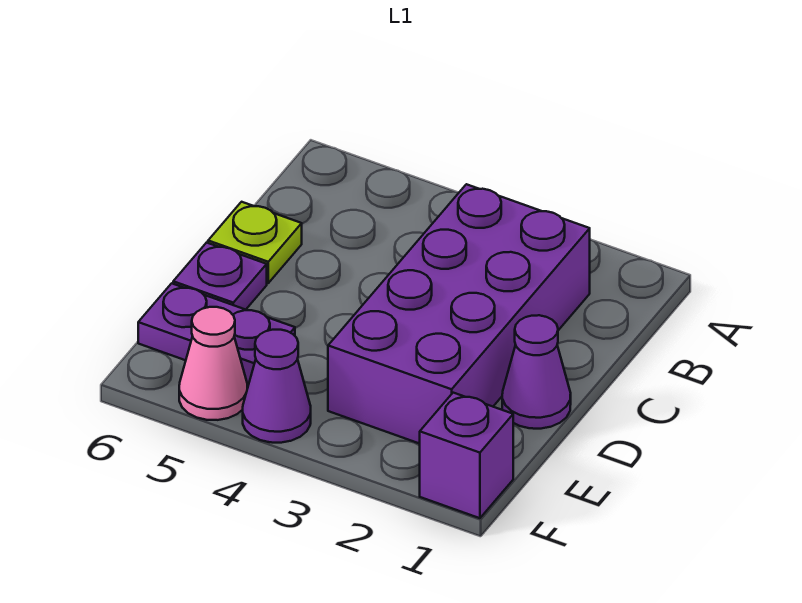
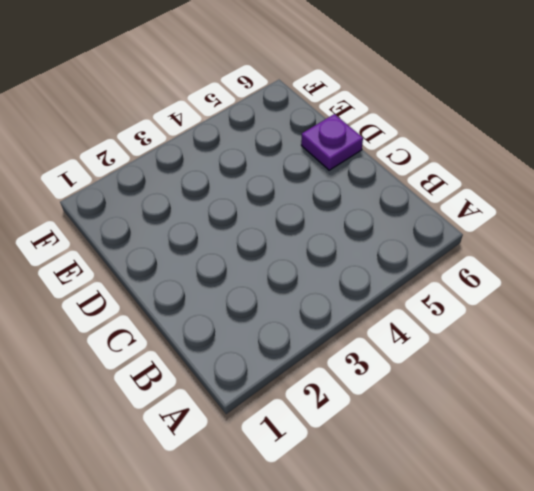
none -> purple 2x4 brick [328,184,590,444]
none -> lime 1x1 plate [208,202,302,283]

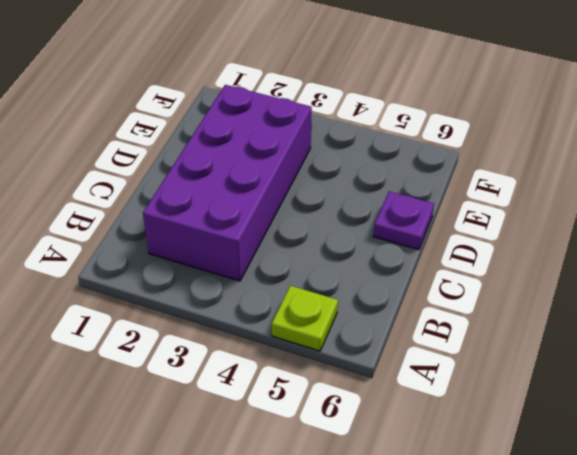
lime 1x1 plate [272,286,338,351] -> lime 1x1 plate moved to [208,202,302,283]
none -> purple 1x1 cone [502,315,571,429]
none -> purple 1x2 plate [138,283,295,383]

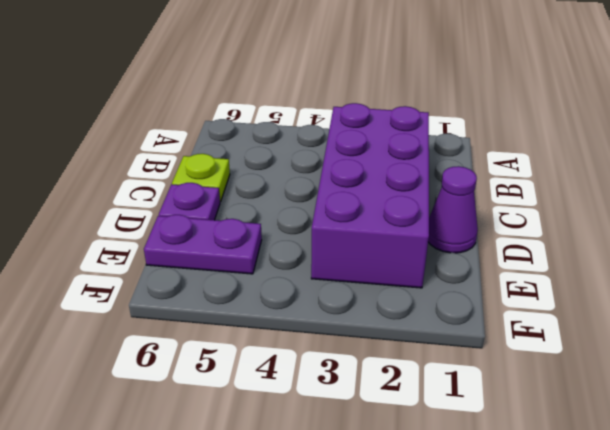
none -> purple 1x1 brick [420,393,513,518]
none -> purple 1x1 cone [243,330,311,443]

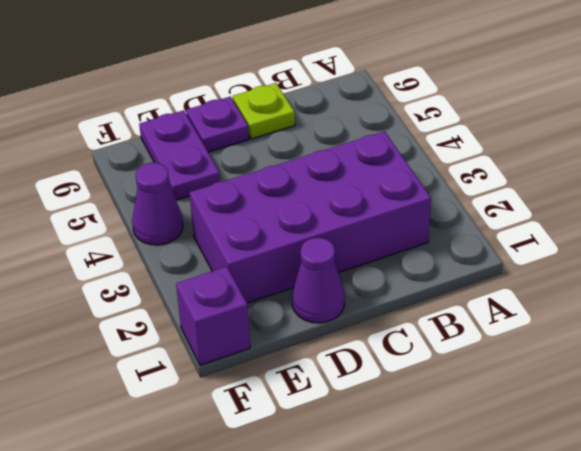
none -> pink 1x1 cone [179,307,248,420]

